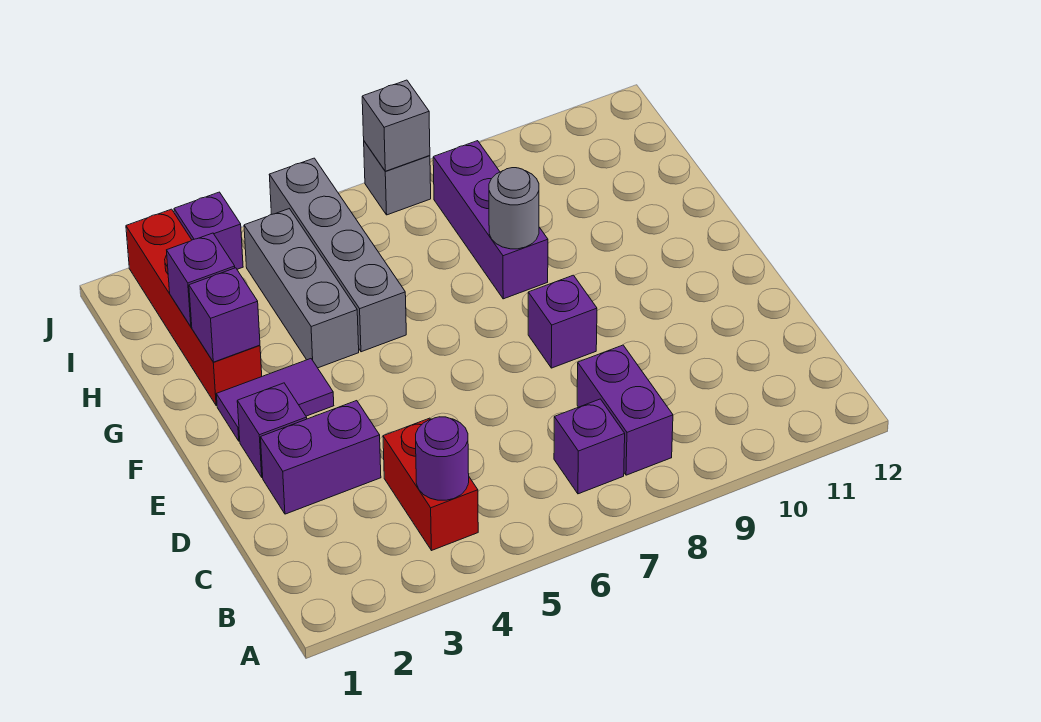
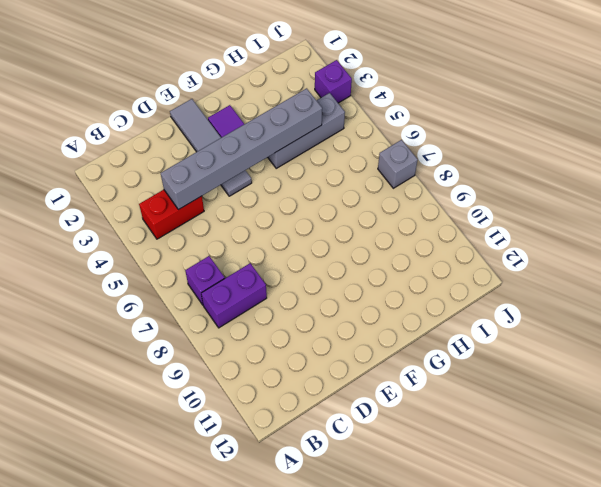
grey 1x6 brick [161,88,322,209] -> none
grey 1x4 tile [170,99,252,196] -> purple 1x1 brick [237,383,307,477]
none -> purple 1x2 brick [261,401,381,514]
none -> purple 1x1 brick [528,275,597,368]
none -> red 1x4 brick [126,209,262,406]

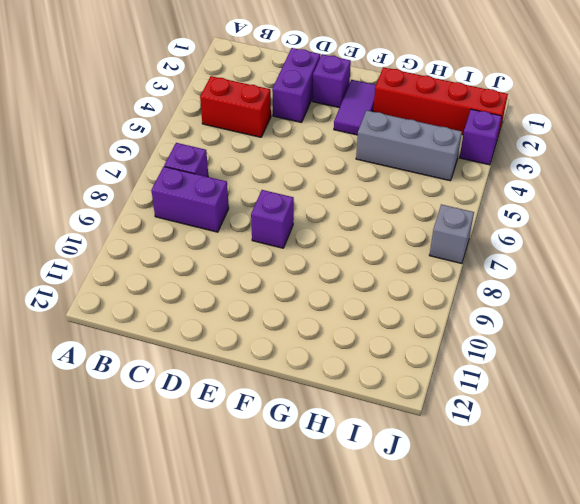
none -> grey 1x4 brick [269,158,406,352]
none -> purple 1x3 brick [433,141,548,299]
none -> purple 1x1 round brick [416,417,469,500]

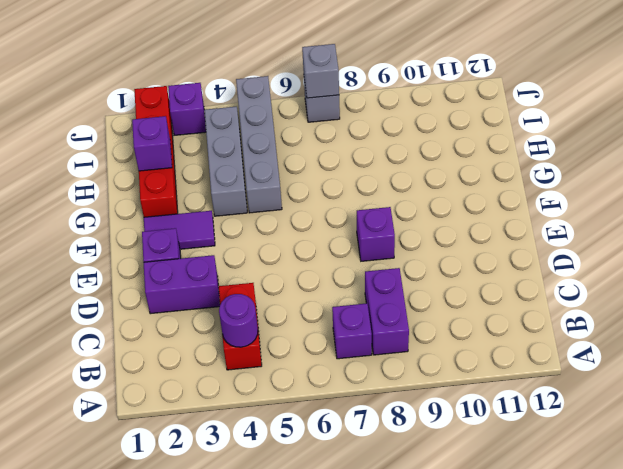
none -> purple 1x3 brick [433,141,548,299]
none -> purple 1x1 brick [189,268,260,362]
none -> grey 1x1 round brick [489,168,539,249]

